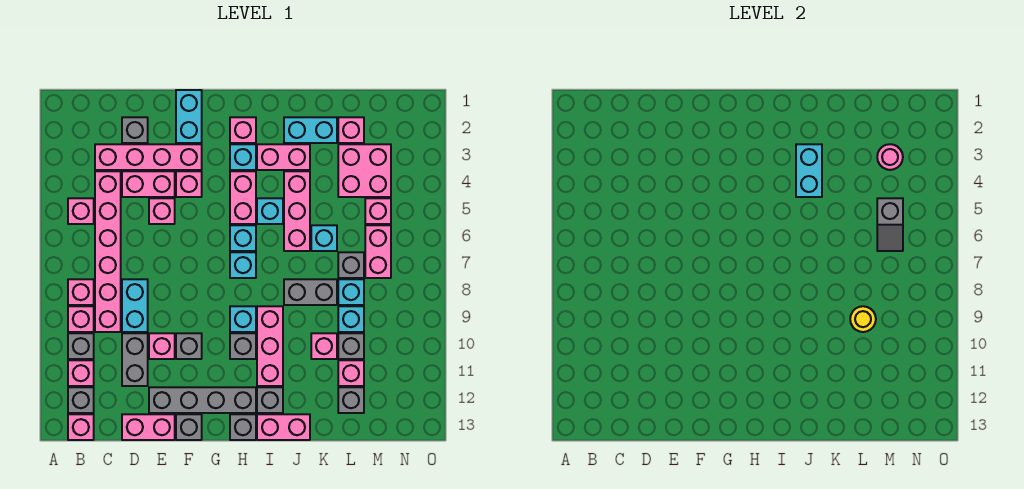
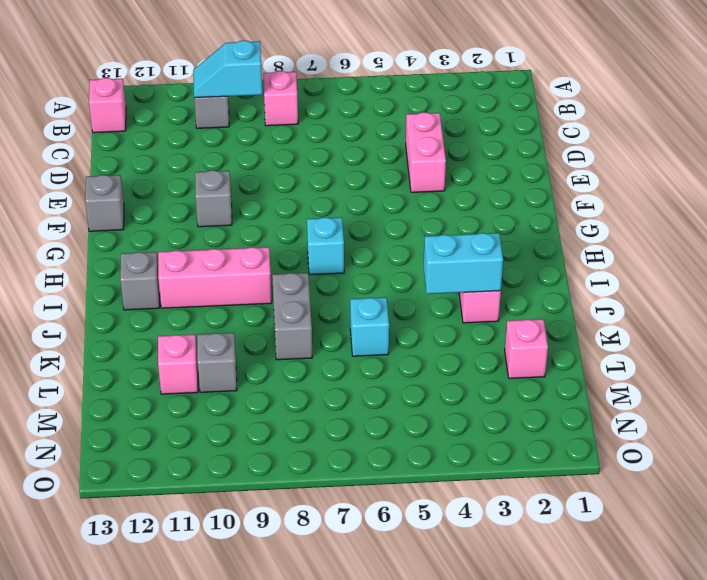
cyan 1x2 slope [193,40,262,98] -> none
none -> pink 1x1 brick [68,198,94,224]
none -> pink 1x1 brick [68,306,94,332]
none -> pink 1x1 brick [68,360,94,386]
none -> grey 1x1 brick [68,387,94,413]

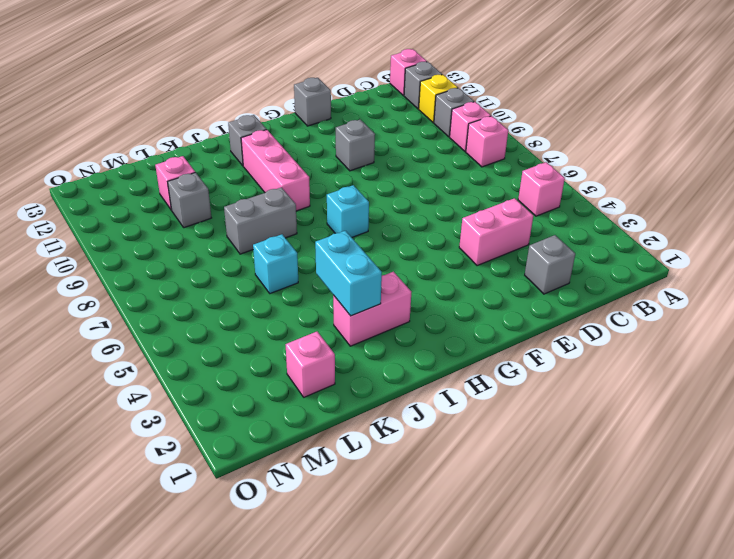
yellow 1x1 brick [419,75,458,123] -> pink 1x1 brick [68,360,94,386]
none -> pink 1x4 brick [95,144,202,170]
none -> pink 1x6 brick [95,171,121,332]
none -> cyan 1x2 brick [122,279,148,332]
none -> grey 1x2 brick [122,333,148,386]

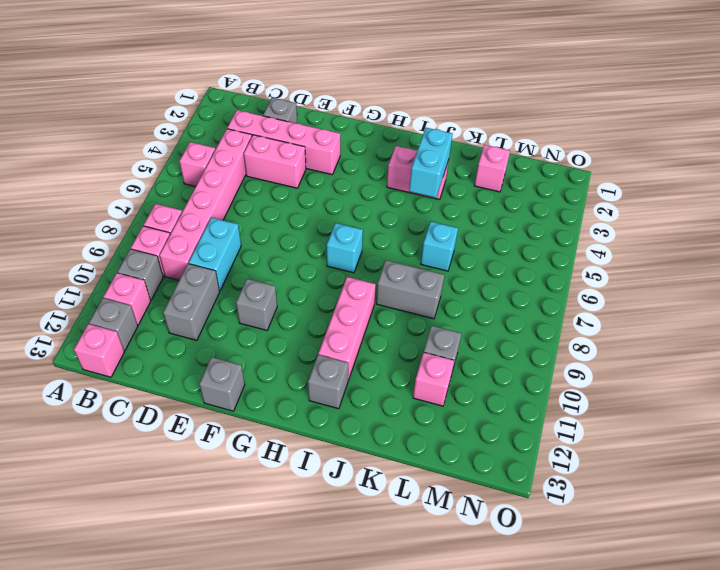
none -> pink 1x2 brick [122,414,175,440]
none -> pink 1x1 brick [149,198,175,224]
none -> pink 1x1 brick [149,333,175,359]
none -> grey 1x4 brick [149,387,256,413]

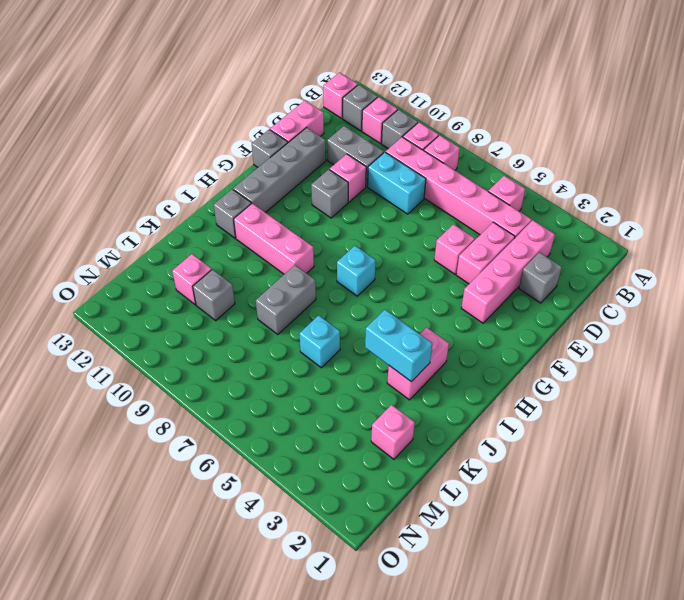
none -> cyan 1x2 brick [176,90,202,143]
none -> pink 1x1 brick [176,171,202,197]
none -> pink 1x1 brick [230,117,256,143]
none -> cyan 1x1 brick [230,144,256,170]

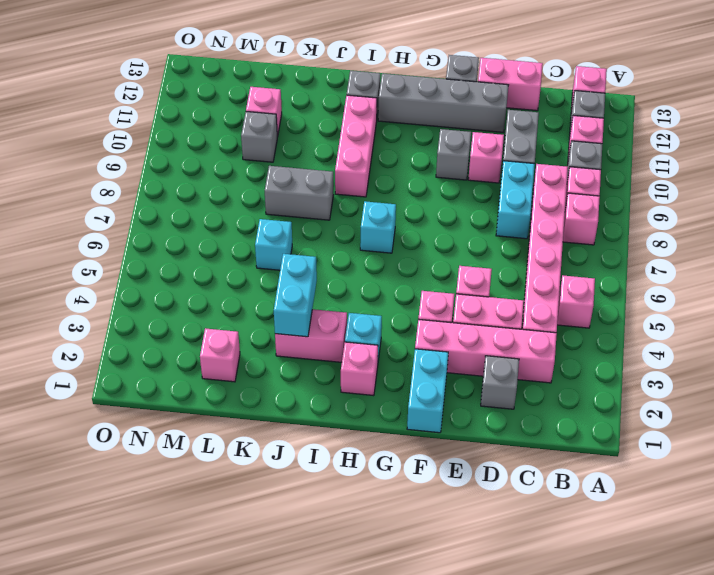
none -> pink 1x2 brick [230,171,256,224]
none -> cyan 1x1 brick [230,225,256,251]
none -> cyan 1x1 brick [230,306,256,332]
none -> grey 1x1 brick [230,333,256,359]

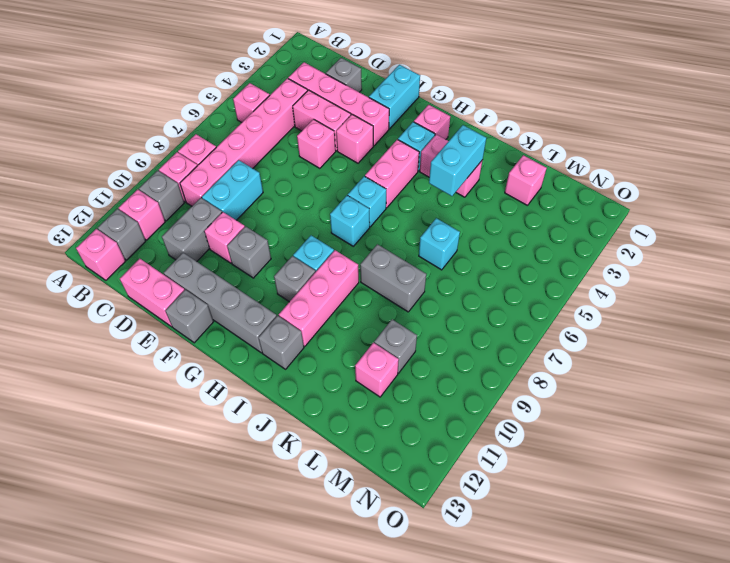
none -> grey 1x1 brick [230,414,256,440]
none -> cyan 1x1 brick [257,198,283,224]
none -> pink 1x2 brick [257,414,310,440]
none -> cyan 1x2 brick [284,117,337,143]

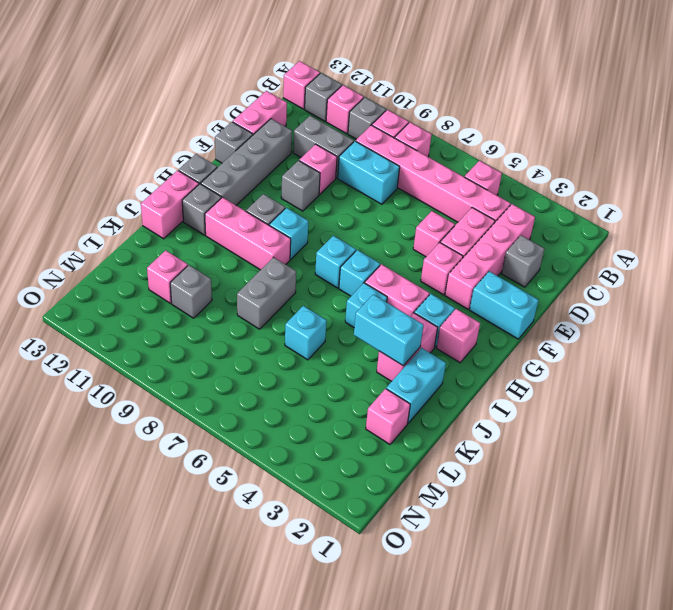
none -> pink 1x3 brick [284,171,310,251]
none -> pink 1x1 brick [311,333,337,359]
none -> pink 2x2 brick [338,144,391,197]
none -> grey 1x1 brick [338,252,364,278]

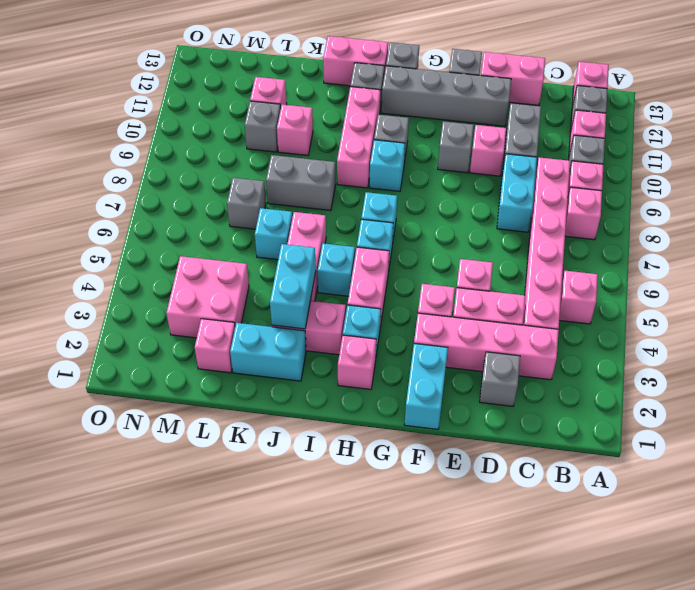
none -> cyan 1x1 brick [338,279,364,305]
none -> cyan 1x1 brick [338,306,364,332]
none -> grey 1x1 brick [338,387,364,413]
none -> pink 1x1 brick [365,198,391,224]

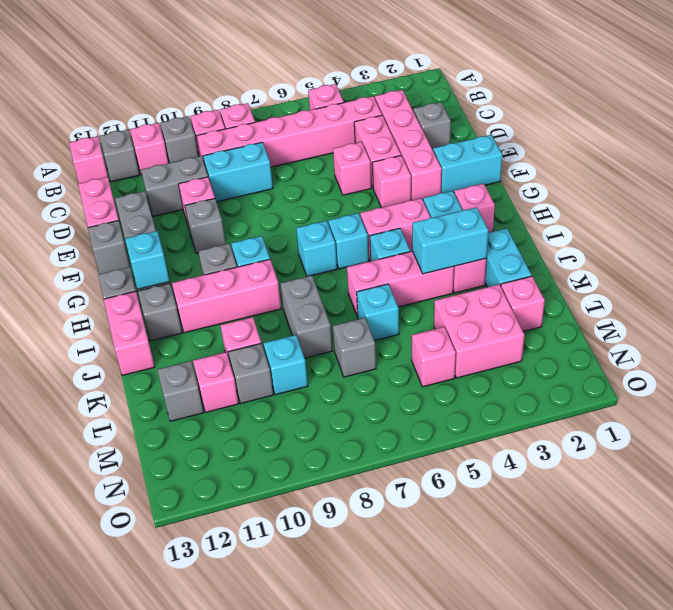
cyan 1x1 brick [125,231,170,289] -> cyan 1x1 brick moved to [338,279,364,305]
none -> pink 1x2 brick [365,225,391,278]
none -> yellow 1x1 round brick [850,306,876,332]
none -> pink 1x1 round brick [877,144,903,170]
none -> grey 1x2 slope [877,198,903,251]

